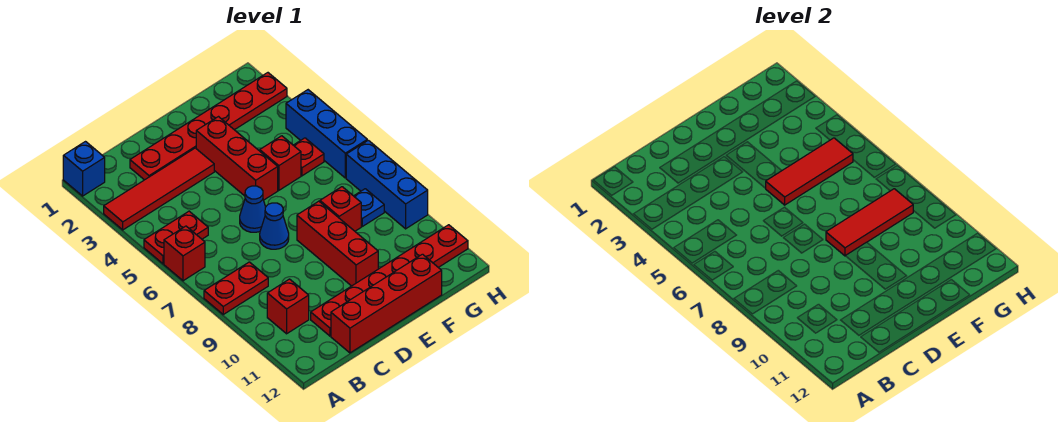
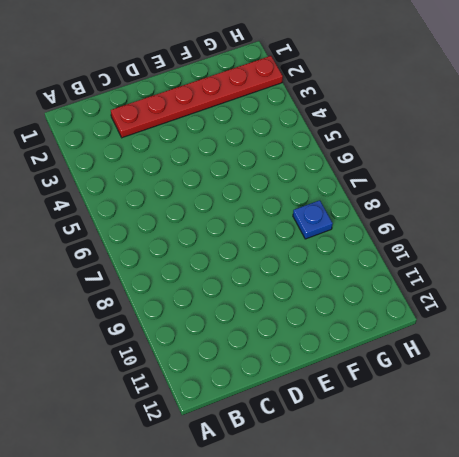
none -> blue 1x1 brick [63,142,105,196]
none -> red 1x4 tile [104,148,214,230]
none -> red 1x2 plate [144,211,208,264]

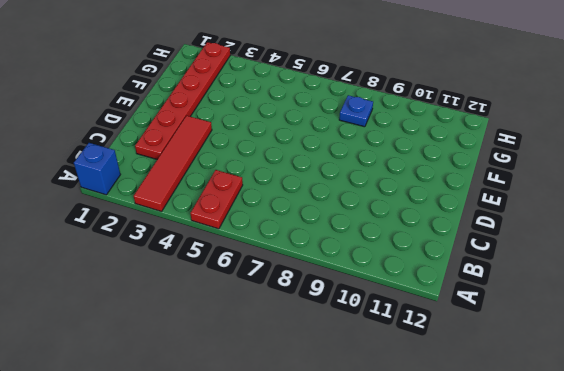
none -> red 1x1 brick [164,226,205,281]
none -> red 1x2 plate [204,262,268,314]
none -> red 1x1 brick [267,279,309,334]

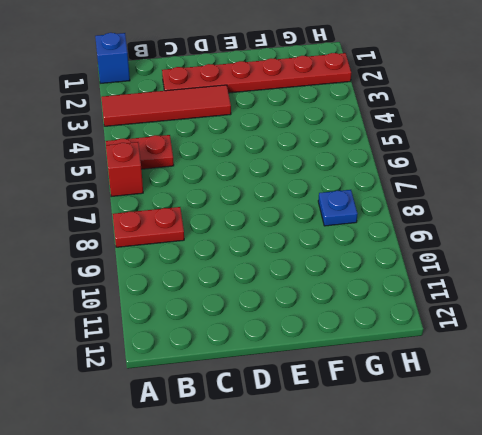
none -> red 1x1 brick [267,279,309,334]
none -> red 1x6 plate [311,225,468,336]
none -> red 1x4 brick [331,254,442,353]

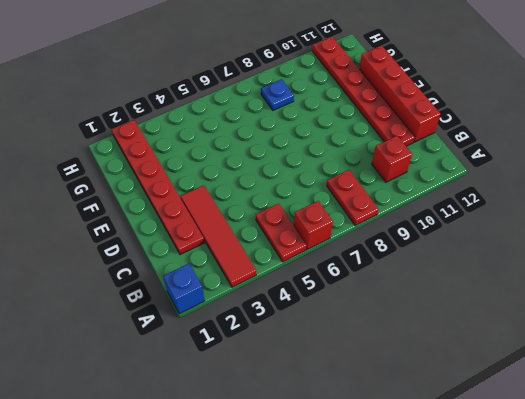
none -> blue 1x1 cone [240,186,265,232]
none -> blue 1x1 cone [260,203,289,249]
none -> red 1x3 brick [196,117,278,200]

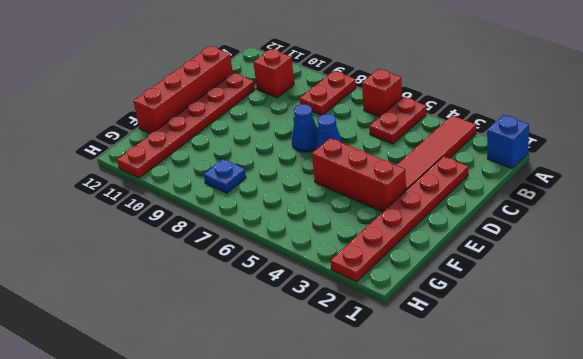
none -> red 1x3 brick [297,201,378,286]
none -> red 1x1 brick [260,136,301,190]
none -> red 1x1 brick [320,187,361,231]

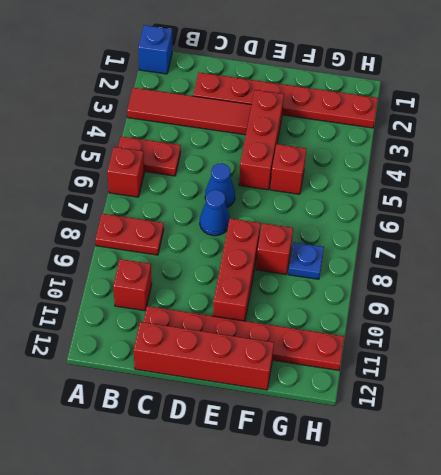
none -> red 1x1 plate [294,138,324,176]
none -> blue 1x3 brick [286,90,367,178]
none -> blue 1x3 brick [346,140,428,229]

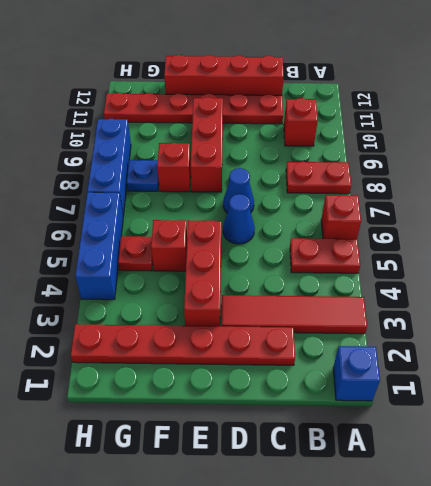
none -> red 1x3 tile [765,138,853,205]
none -> red 1x3 tile [826,189,913,256]

